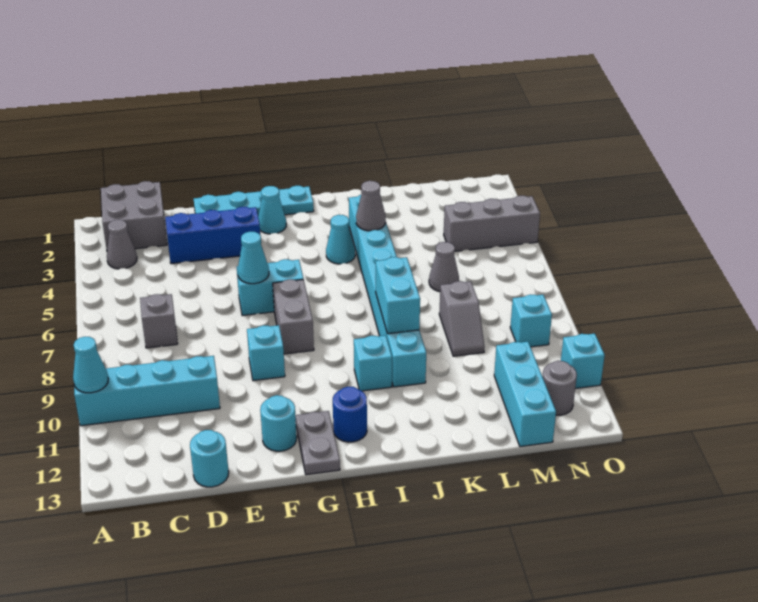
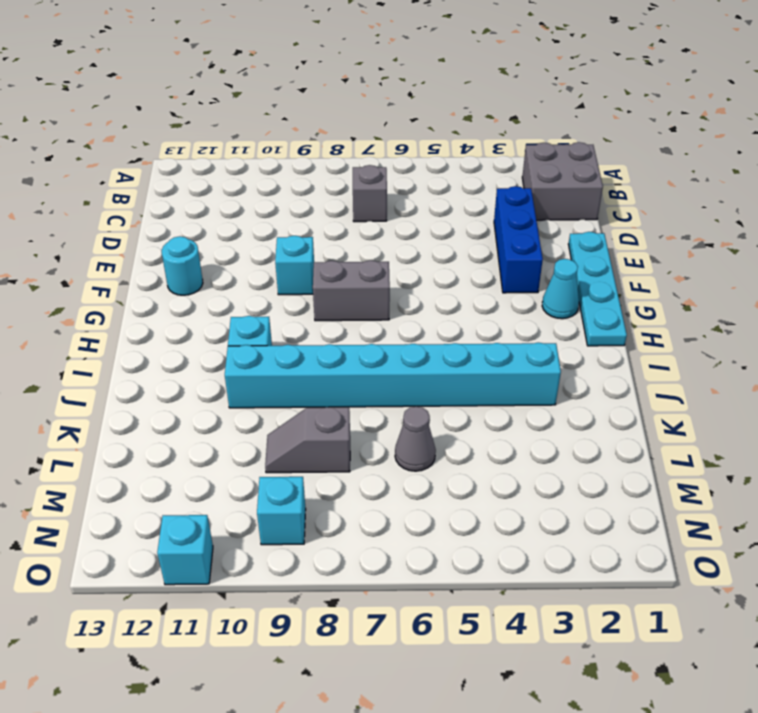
none -> cyan 1x4 brick [74,356,220,426]
none -> grey 1x1 cone [107,220,137,269]
none -> cyan 1x1 round brick [190,430,229,487]

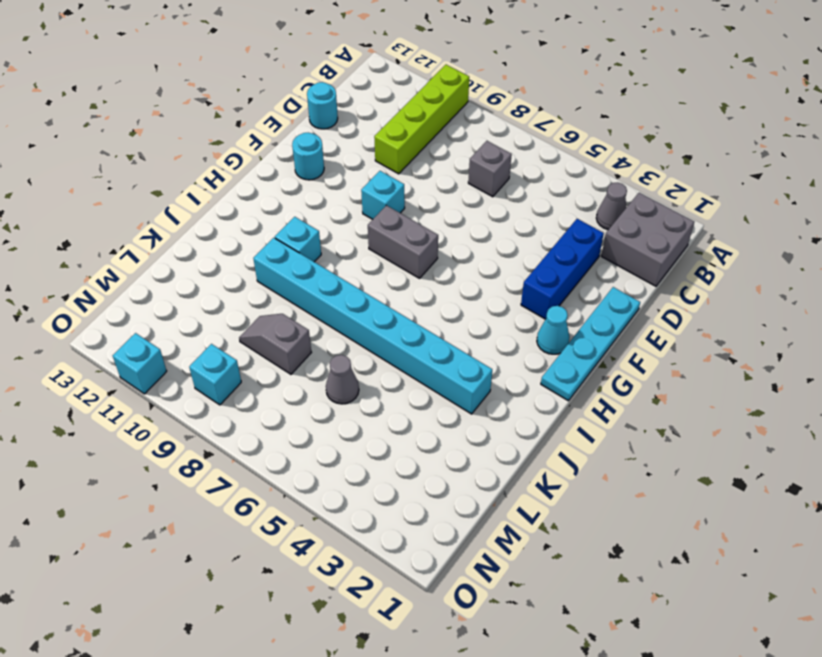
lime 1x4 brick [374,65,469,174] -> cyan 1x4 brick [74,356,220,426]
none -> cyan 1x2 brick [237,259,303,316]
none -> grey 1x2 plate [295,411,340,475]
none -> blue 1x1 round brick [333,387,367,442]

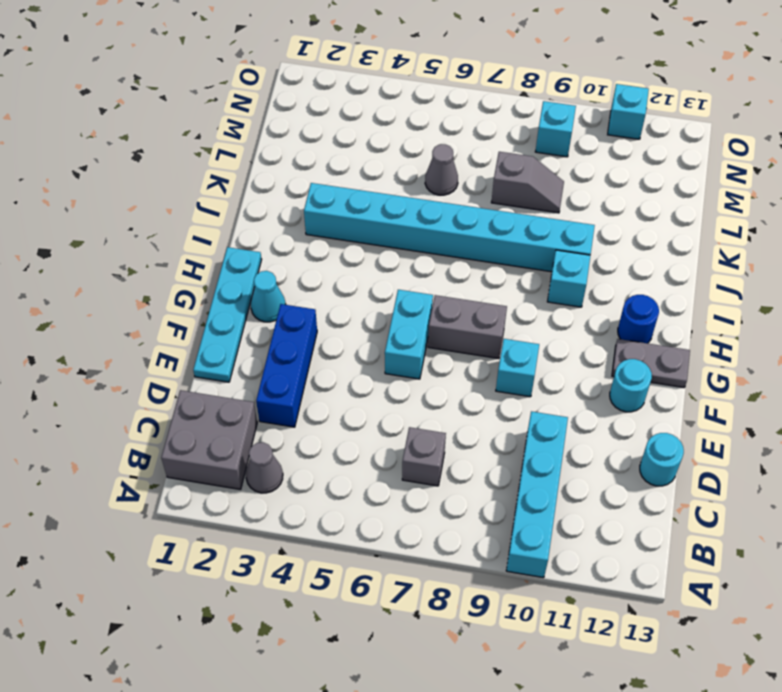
none -> cyan 1x1 cone [326,215,355,264]
none -> grey 1x3 brick [444,196,540,251]
none -> cyan 1x3 brick [494,342,556,447]

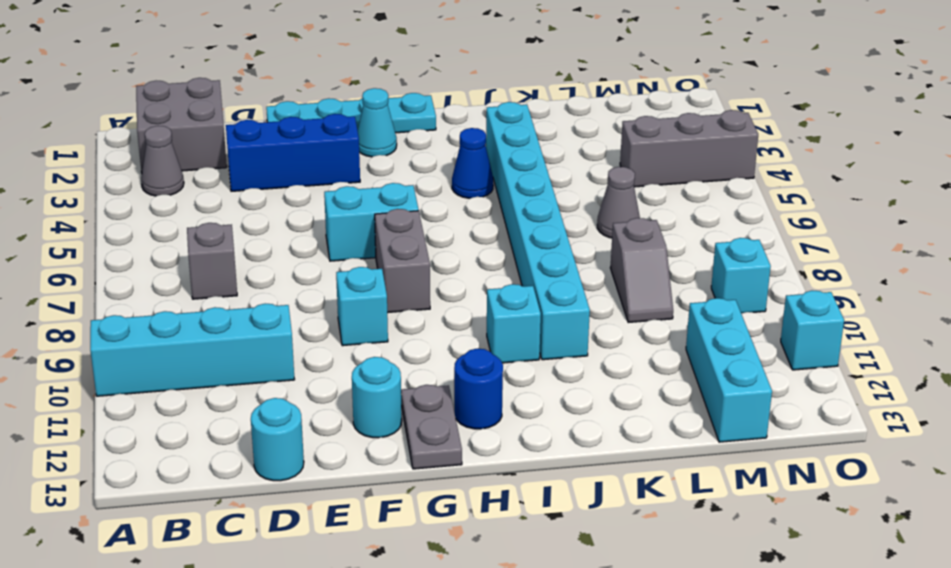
blue 1x1 cone [452,128,493,198] -> cyan 1x1 cone [326,215,355,264]
none -> grey 1x1 round brick [542,361,577,415]
none -> cyan 1x1 cone [73,337,108,393]
none -> cyan 1x1 cone [238,232,269,284]

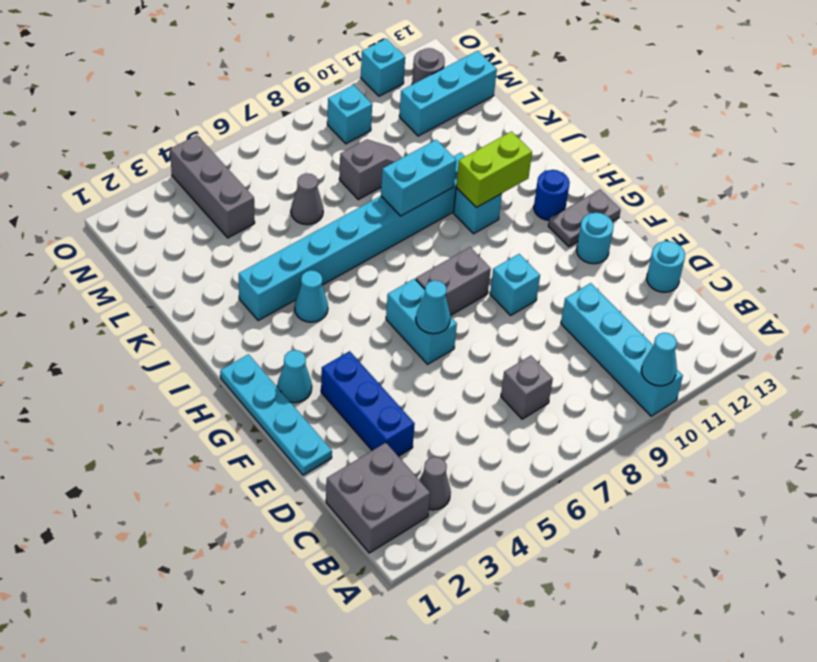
lime 1x2 brick [456,132,532,208] -> none
none -> grey 1x1 cone [356,181,386,231]

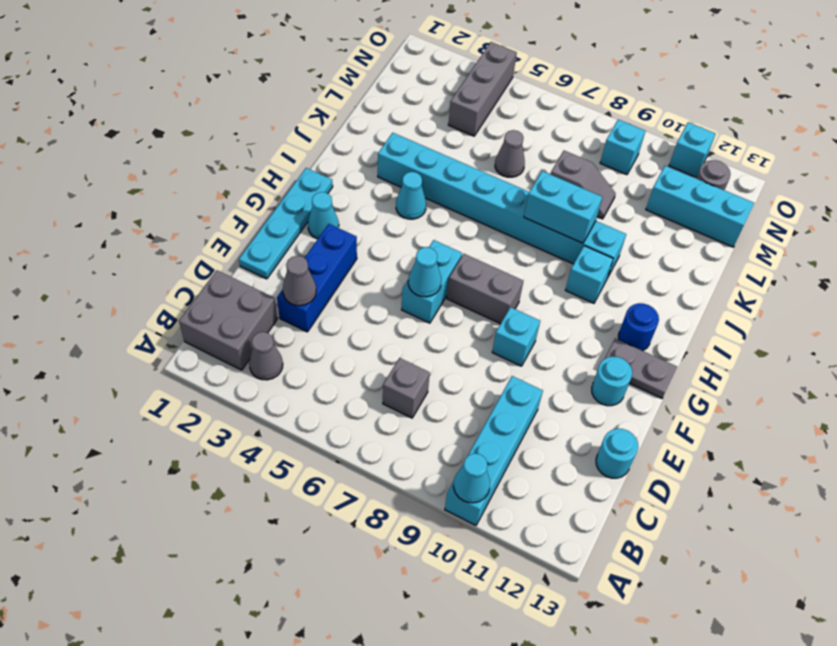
grey 1x1 cone [283,256,316,306] -> grey 1x1 cone moved to [356,181,386,231]

